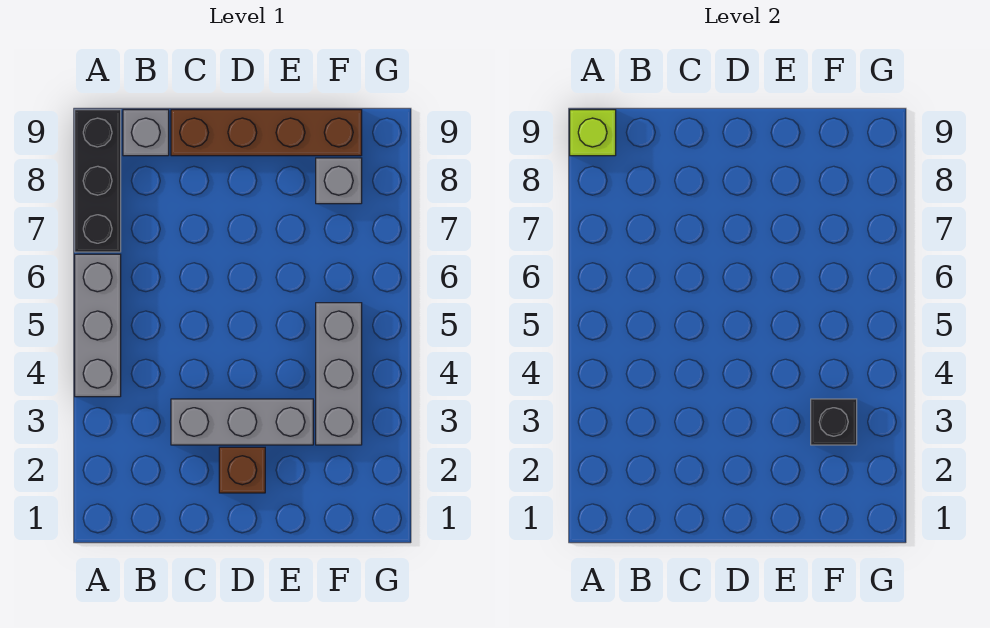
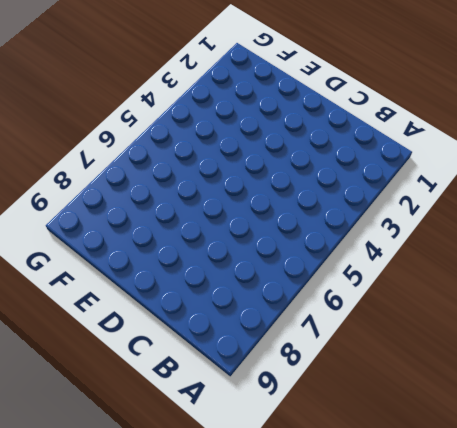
none -> grey 1x3 brick [75,254,121,397]
none -> black 1x3 brick [75,110,121,252]

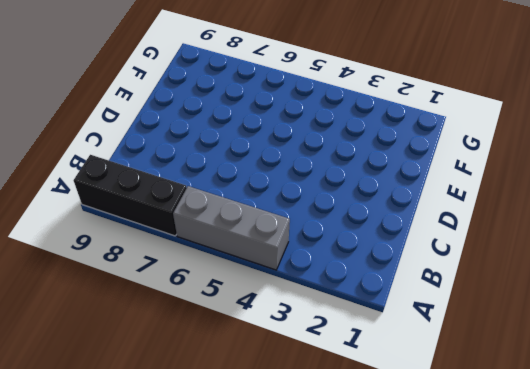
none -> grey 1x1 brick [123,110,169,156]
none -> grey 1x3 brick [171,399,313,445]

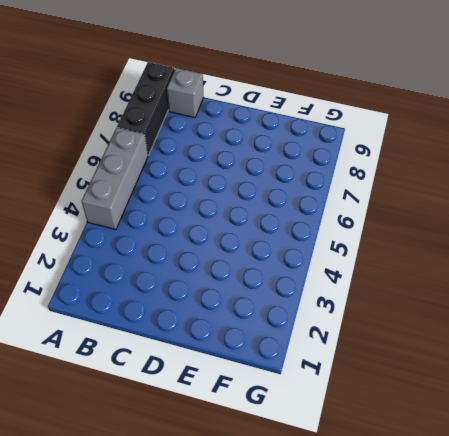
none -> grey 1x3 brick [171,399,313,445]
none -> brown 1x4 brick [171,110,362,156]

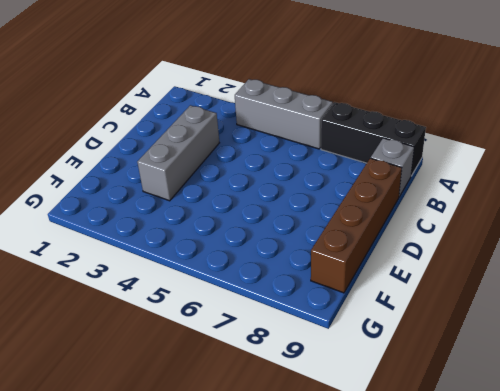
none -> brown 1x1 brick [219,447,265,493]
none -> grey 1x3 brick [316,303,362,445]

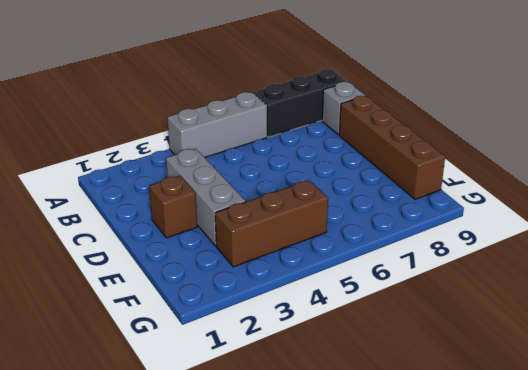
brown 1x3 brick [215,180,328,267] -> grey 1x3 brick [316,303,362,445]
none -> grey 1x1 brick [316,158,362,204]
none -> lime 1x1 brick [570,110,616,156]

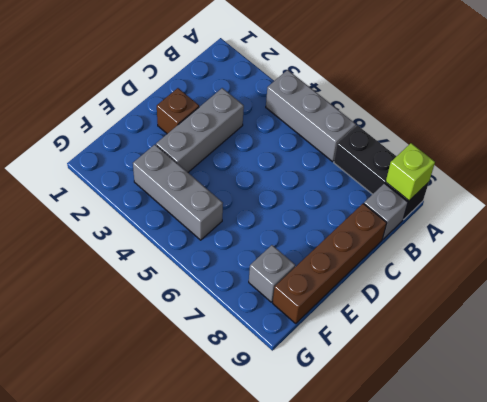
none -> black 1x1 brick [811,399,857,445]

